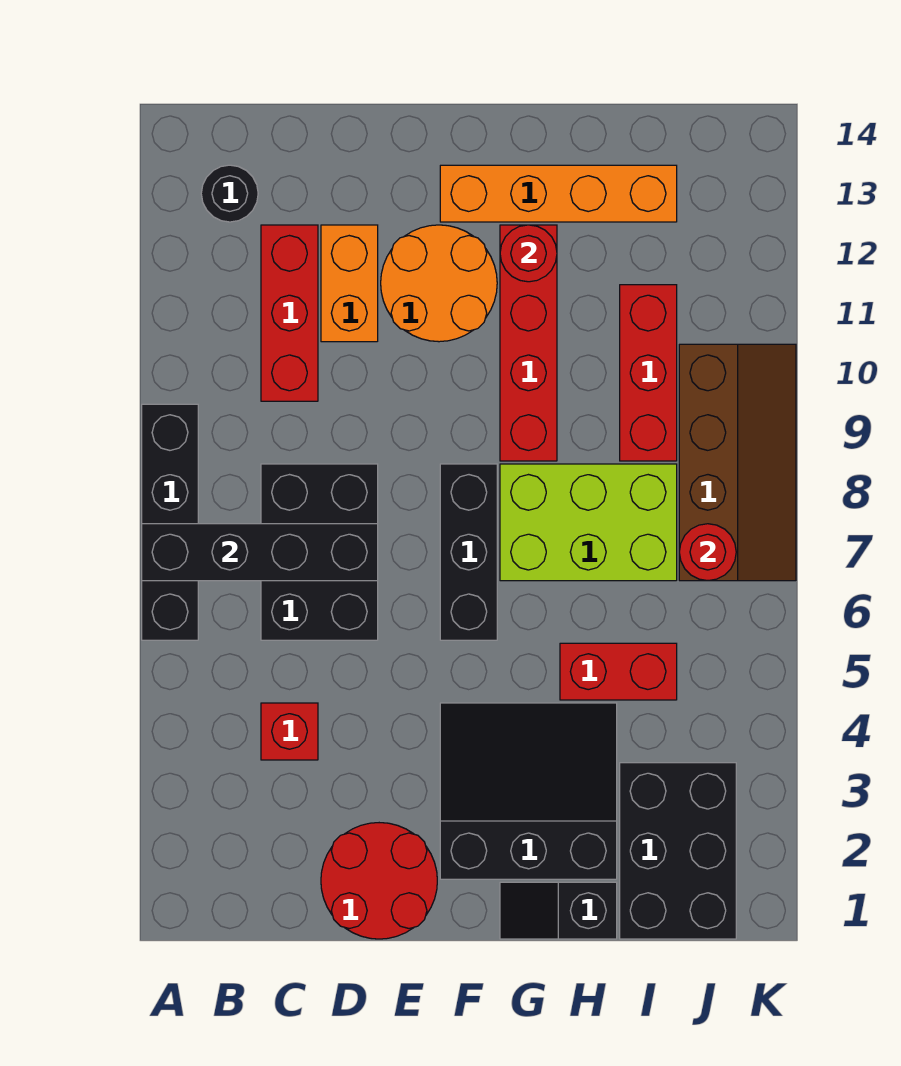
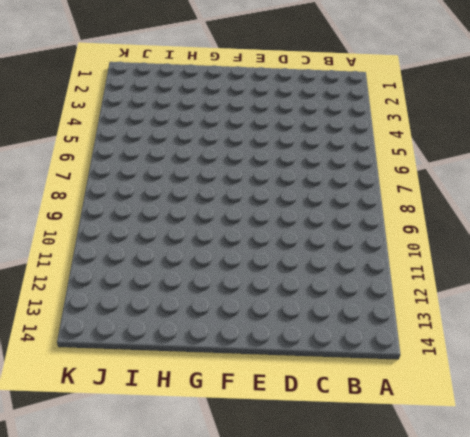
none -> black 1x4 brick [142,404,198,640]
none -> black 1x1 round brick [201,165,258,222]
none -> red 1x1 brick [261,703,318,760]

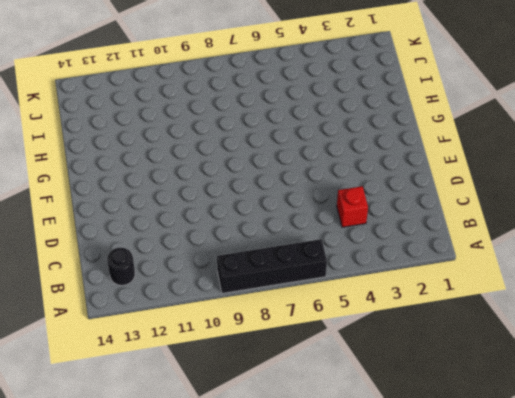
none -> black 2x3 brick [261,464,378,640]
none -> red 1x3 brick [261,225,318,401]
none -> red 2x2 round brick [321,823,437,939]

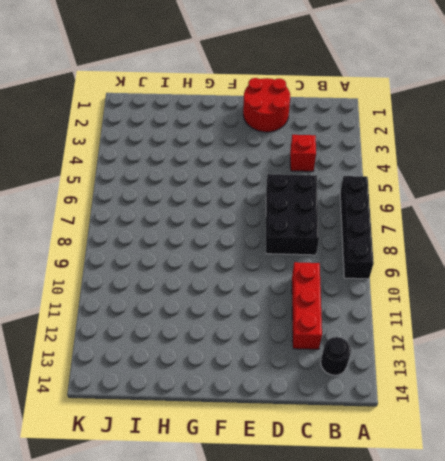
none -> orange 1x2 brick [321,225,378,342]
none -> orange 2x2 round brick [381,225,497,342]
none -> black 3x3 slope [440,703,617,879]

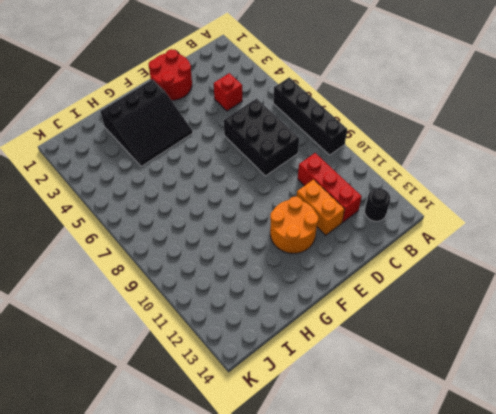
none -> black 1x3 brick [440,464,497,640]
none -> orange 1x4 brick [440,165,677,222]
none -> black 1x2 slope [500,882,617,939]

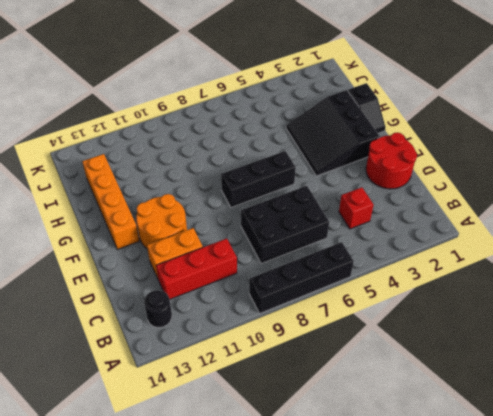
none -> lime 2x3 brick [500,464,677,581]
none -> red 1x4 brick [500,225,557,461]
none -> red 1x2 brick [560,643,677,700]

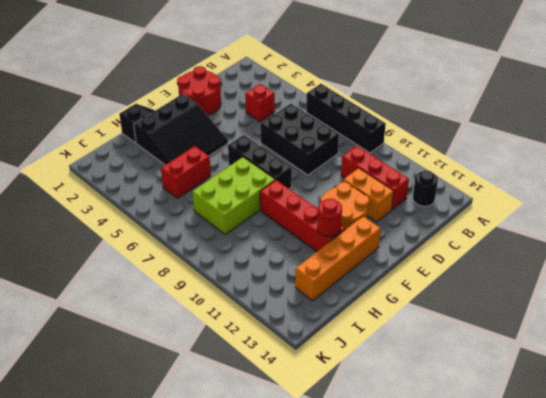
none -> black 2x3 brick [620,763,736,939]
none -> red 1x3 brick [620,285,677,461]
none -> brown 2x4 slope [679,344,796,581]

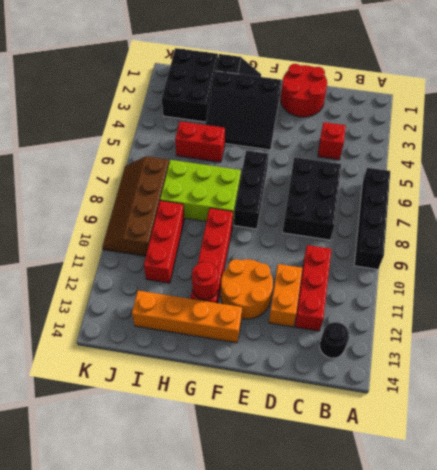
none -> black 1x4 brick [142,524,378,581]
none -> red 1x1 round brick [679,524,736,581]

